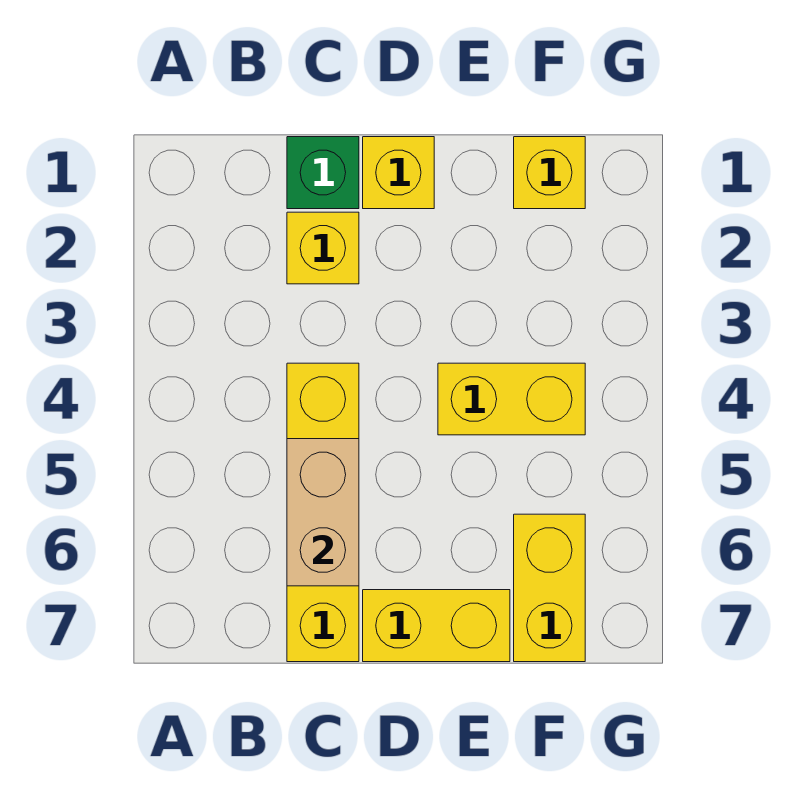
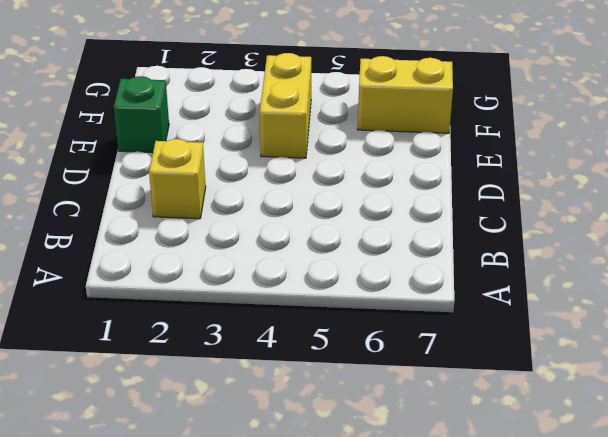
green 1x1 brick [114,76,169,153] -> green 1x1 brick moved to [287,137,359,209]
none -> yellow 1x4 brick [287,363,359,662]
none -> yellow 1x1 brick [363,137,434,209]

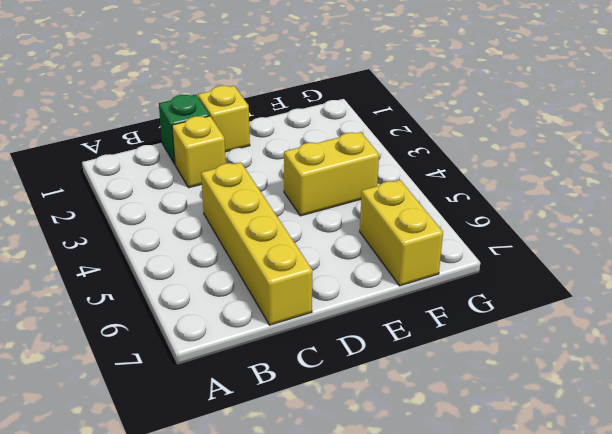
none -> yellow 1x2 brick [363,590,510,662]
none -> yellow 1x1 brick [514,137,585,209]

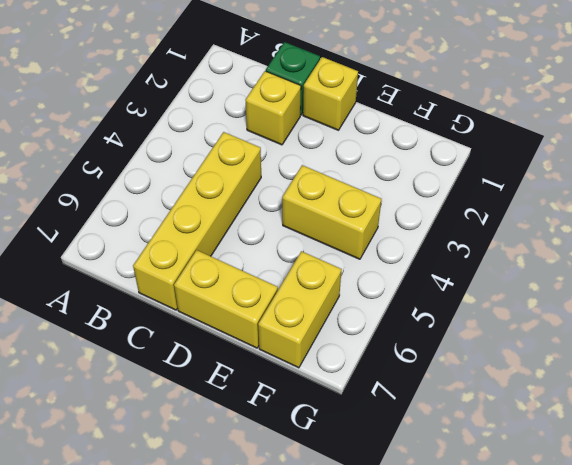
none -> yellow 1x1 brick [514,137,585,209]
none -> tan 1x2 brick [287,439,359,586]

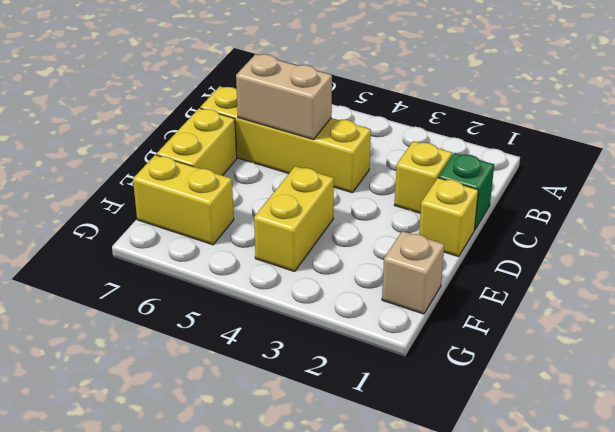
tan 1x1 brick [382,231,444,314] -> yellow 1x1 brick [514,137,585,209]

